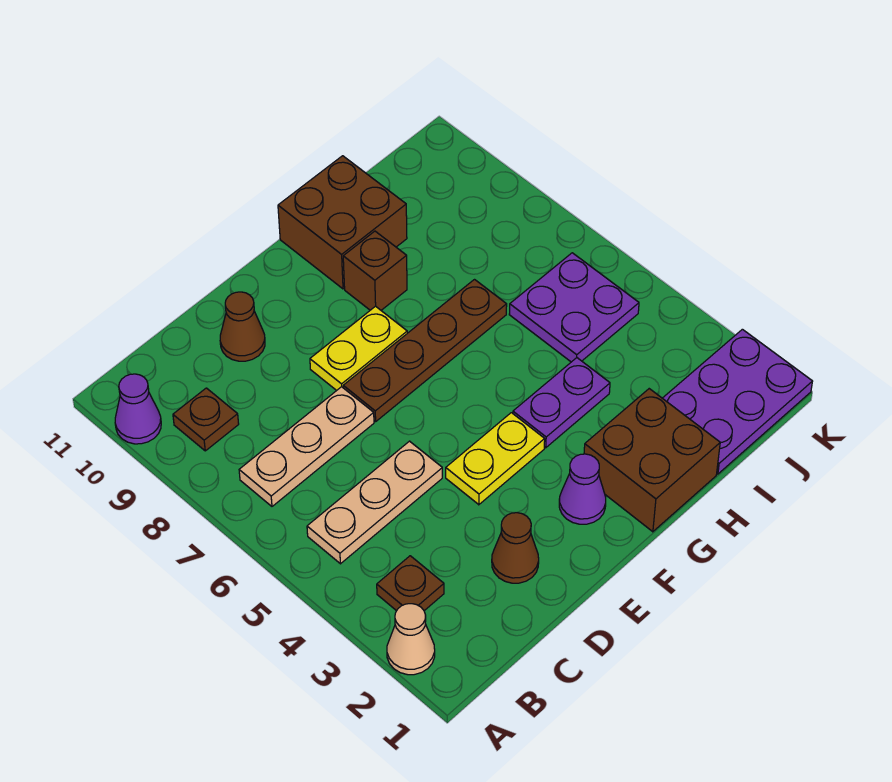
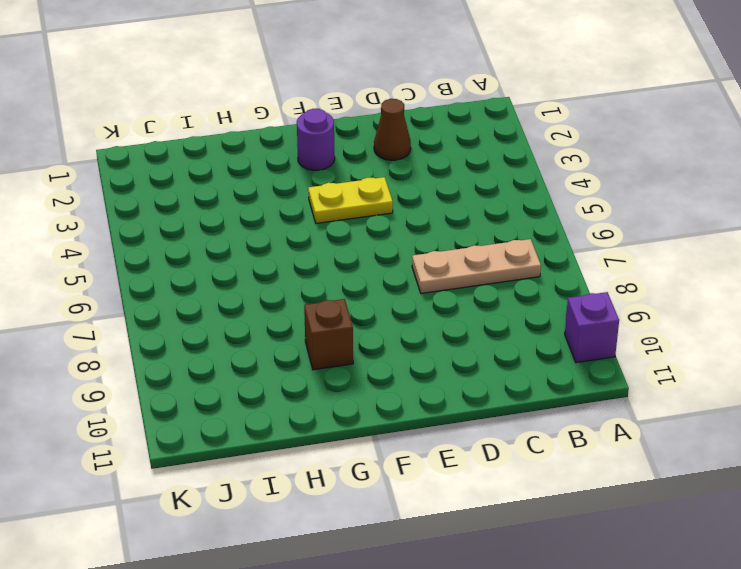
purple 1x1 brick [565,292,619,363] -> purple 1x1 cone [115,374,161,444]
purple 1x1 round brick [297,109,335,170] -> purple 1x1 cone [559,454,606,524]
none -> tan 1x1 cone [387,604,435,675]
none -> brown 1x1 plate [377,556,444,611]
none -> tan 1x3 plate [307,441,442,564]

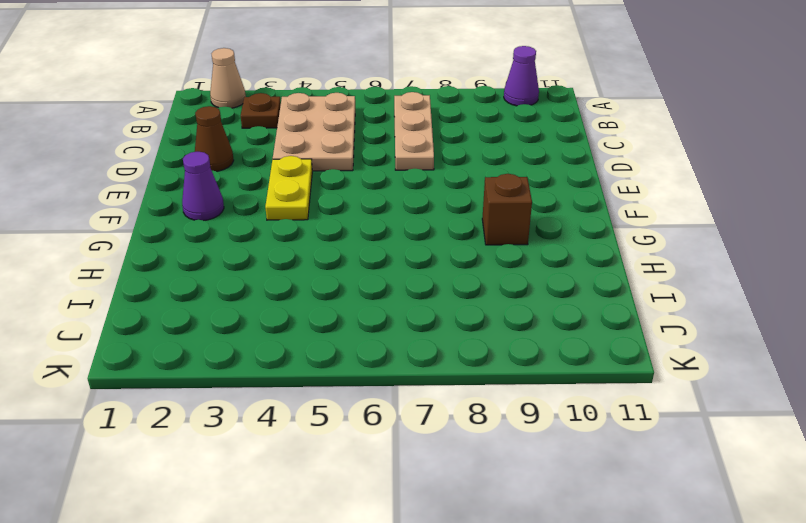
tan 2x3 plate [273,93,355,171] -> tan 1x3 plate [307,441,442,564]
none -> brown 1x1 plate [173,388,239,451]
none -> brown 1x1 cone [220,292,265,361]
none -> brown 1x4 plate [343,280,507,422]

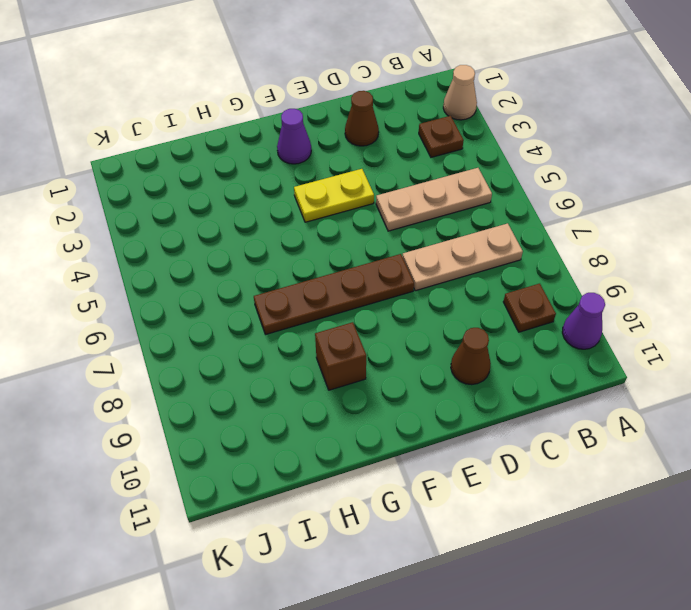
none -> yellow 1x2 plate [310,306,407,390]
none -> brown 2x2 brick [584,389,720,532]
none -> purple 1x2 plate [513,358,610,448]

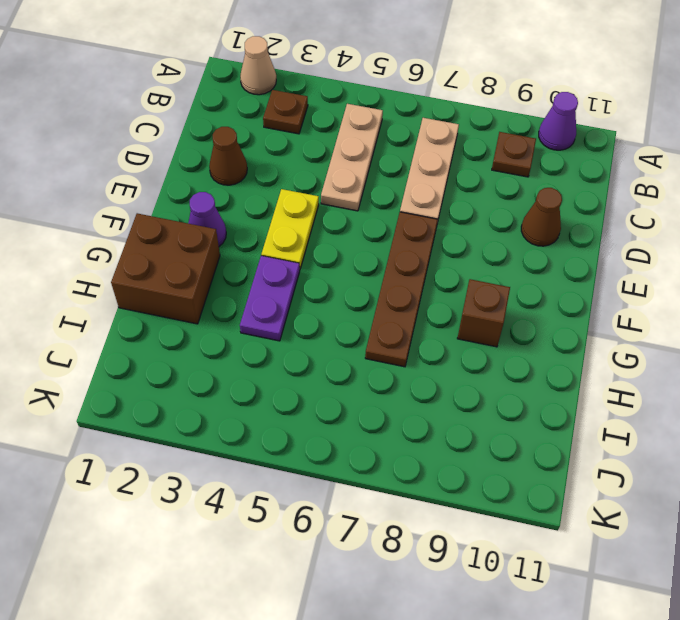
none -> yellow 1x2 plate [310,306,407,390]
none -> brown 2x2 brick [278,156,407,289]
none -> purple 2x3 plate [663,329,813,474]

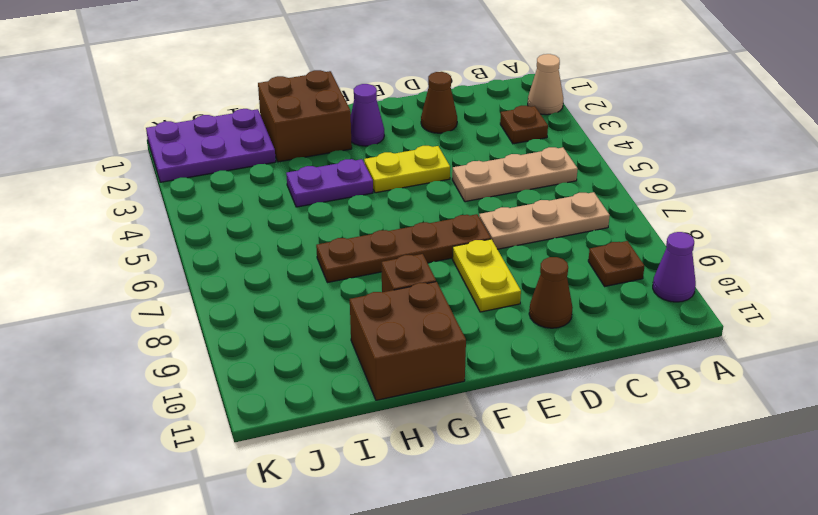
yellow 1x2 plate [452,239,521,312] -> yellow 1x2 plate turned to [310,306,407,390]
none -> purple 2x2 plate [509,253,639,362]

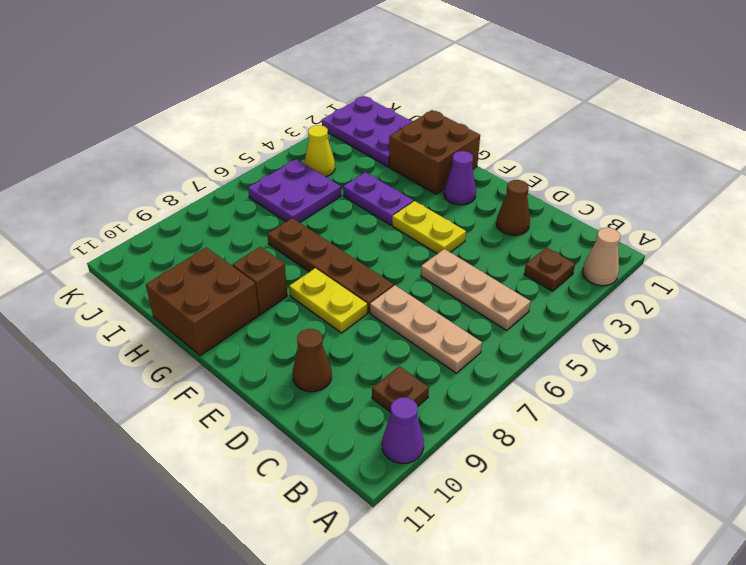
yellow 1x1 cone [304,125,335,177] -> none

